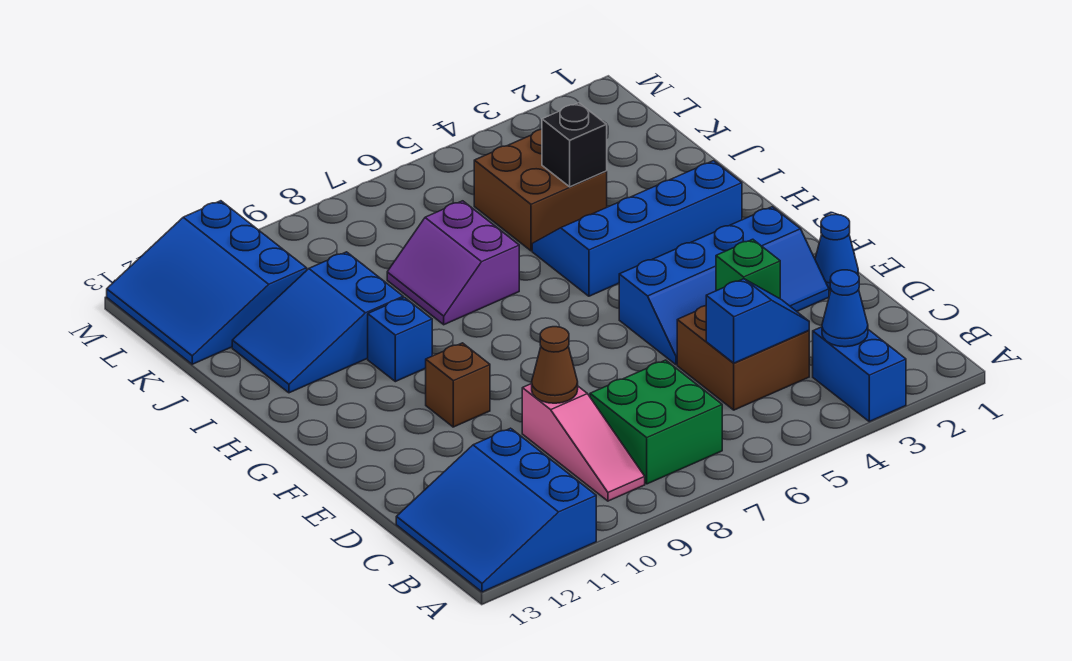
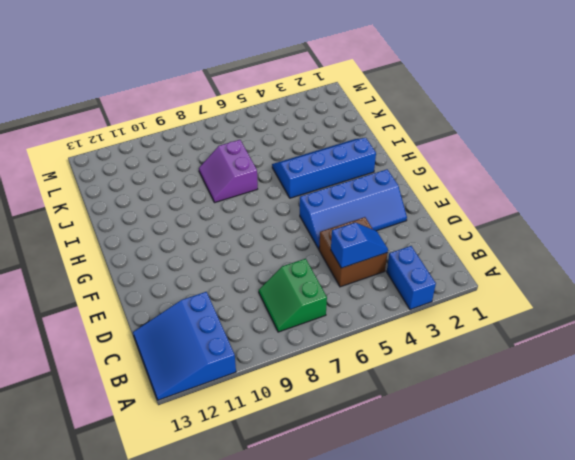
green 2x2 slope [259,259,327,332] -> green 2x2 brick [590,360,722,484]
none -> pink 1x3 slope [522,384,645,501]
none -> blue 1x1 cone [815,214,858,291]
none -> brown 1x1 brick [426,343,490,427]

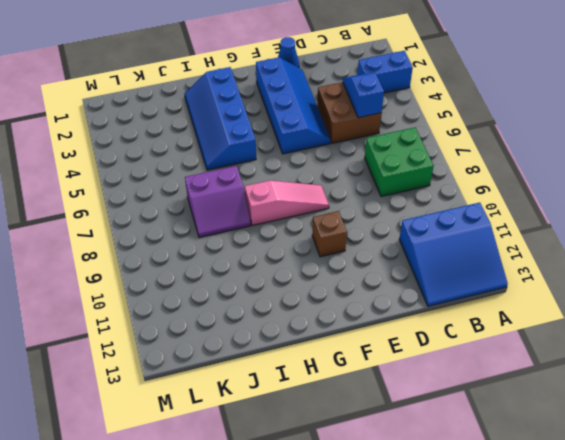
pink 1x3 slope [245,180,329,226] -> pink 1x3 slope moved to [522,384,645,501]
none -> blue 1x1 brick [368,298,432,382]
none -> blue 2x3 slope [232,252,403,393]
none -> brown 2x2 brick [474,129,607,251]

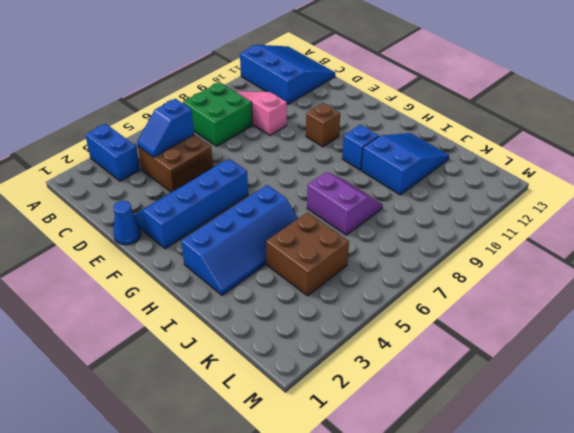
none -> blue 3x3 slope [107,201,307,364]
none -> blue 1x1 cone [822,270,868,347]
none -> green 1x1 brick [716,239,780,299]

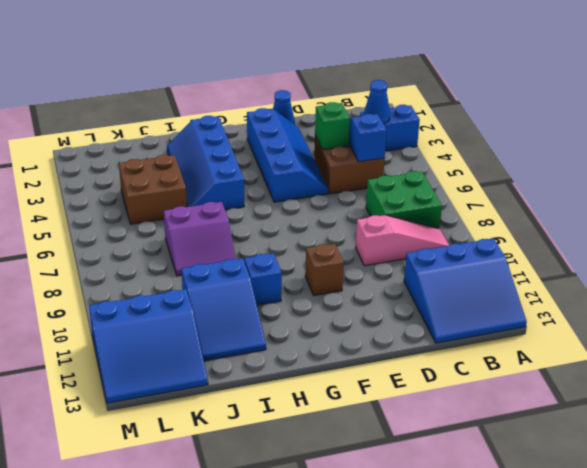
none -> brown 1x1 cone [532,327,578,403]
none -> black 1x1 brick [542,103,607,187]

